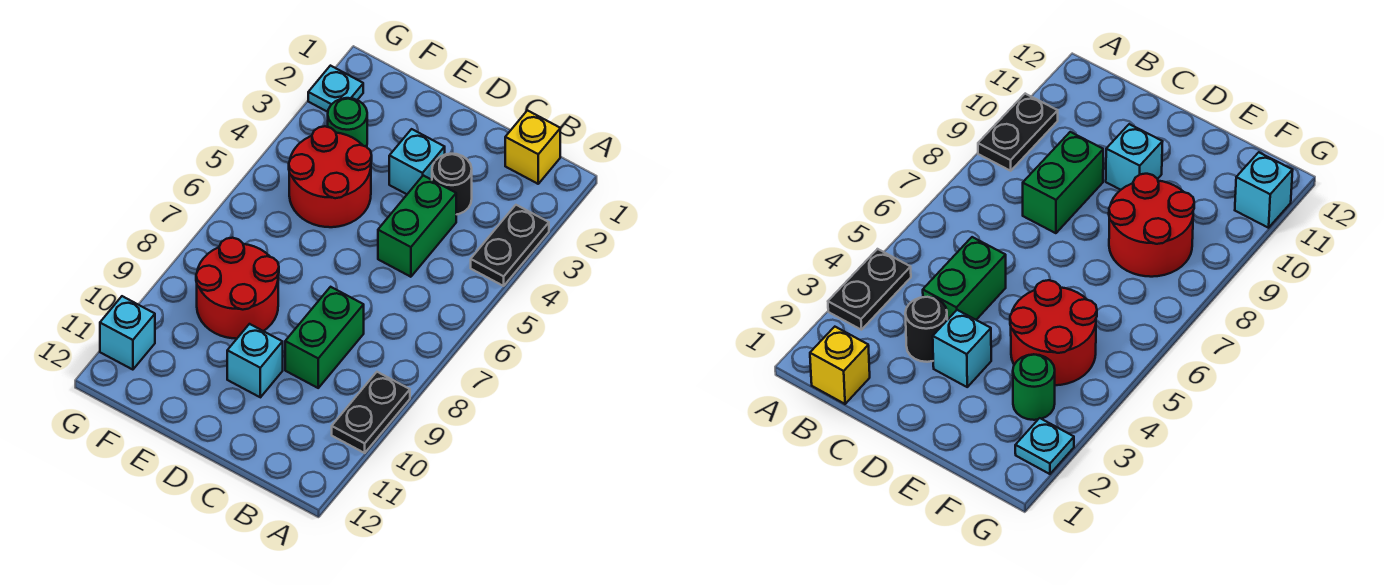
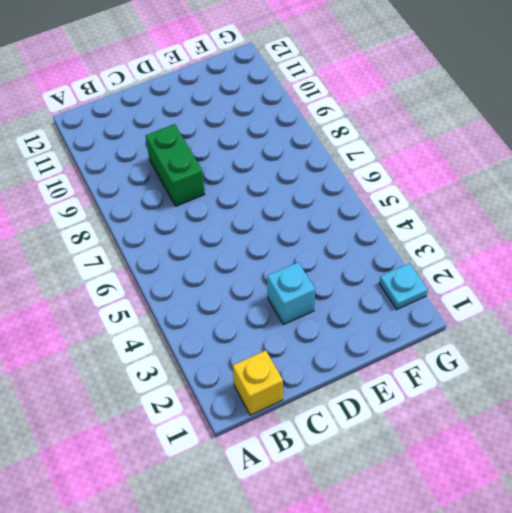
none -> black 1x2 plate [471,205,549,286]
none -> black 1x2 plate [332,372,410,453]
none -> black 1x1 round brick [432,154,472,215]

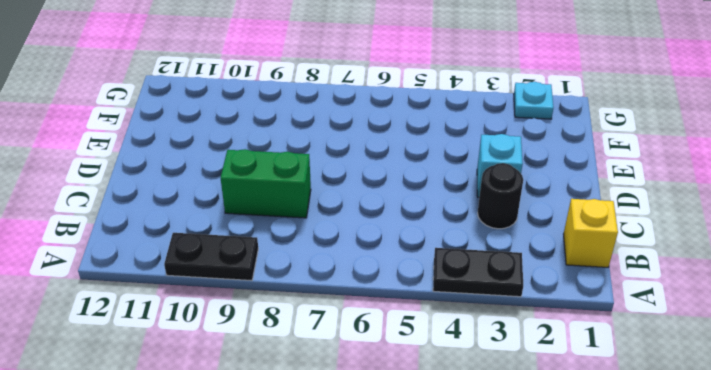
none -> green 1x2 brick [378,175,456,277]
none -> cyan 1x1 brick [227,324,283,397]
none -> red 2x2 round brick [289,126,372,227]

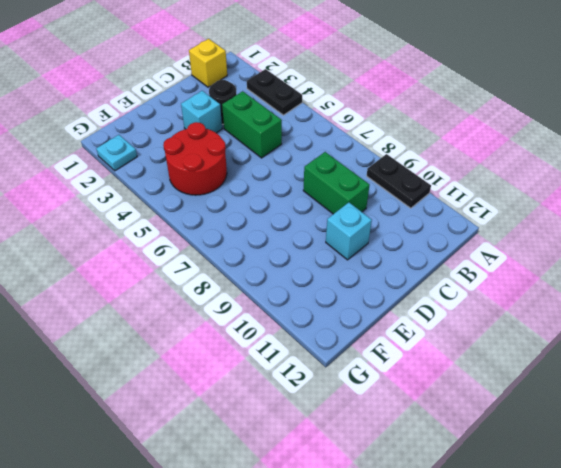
none -> red 2x2 round brick [196,238,279,339]
none -> green 1x1 round brick [328,98,367,147]
none -> cyan 1x1 brick [100,296,155,370]

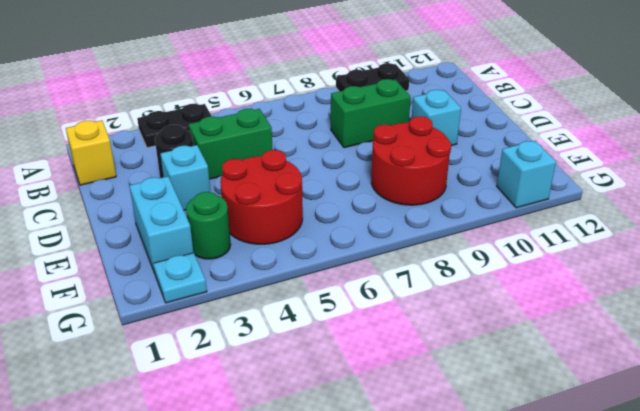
cyan 1x2 brick [130,176,193,273] -> none

